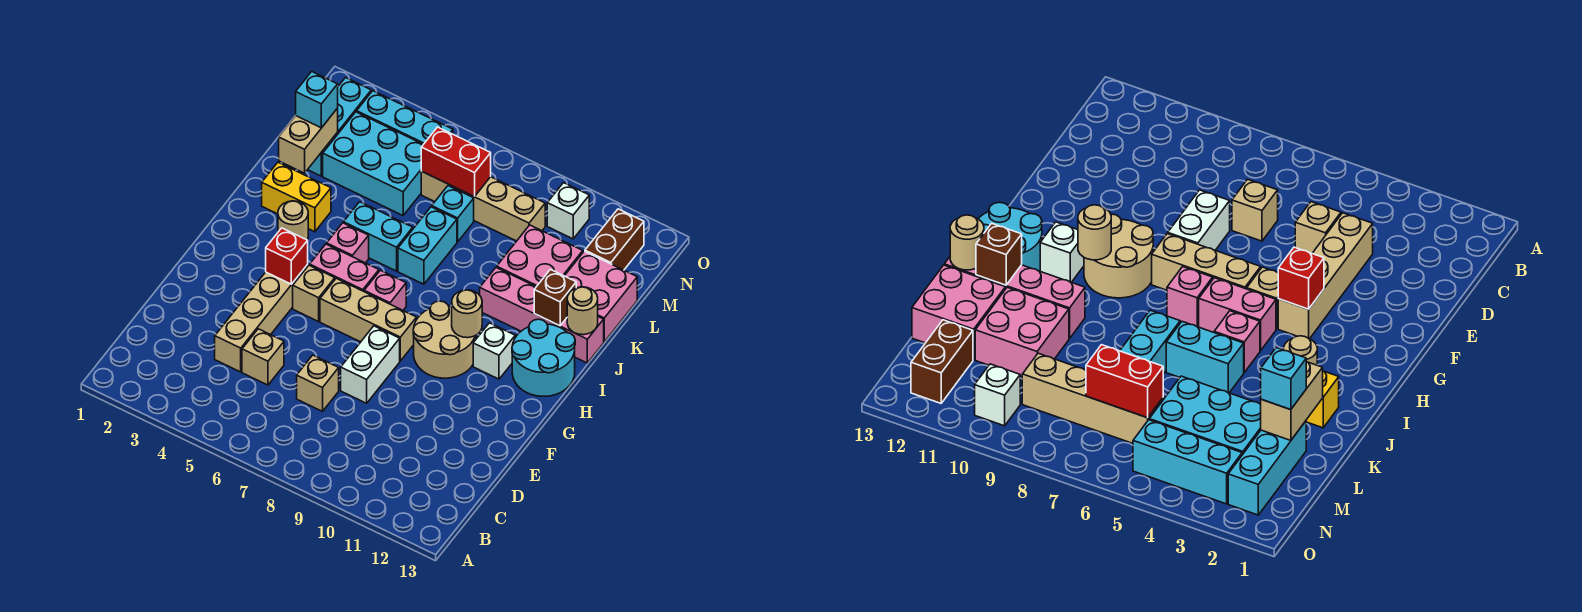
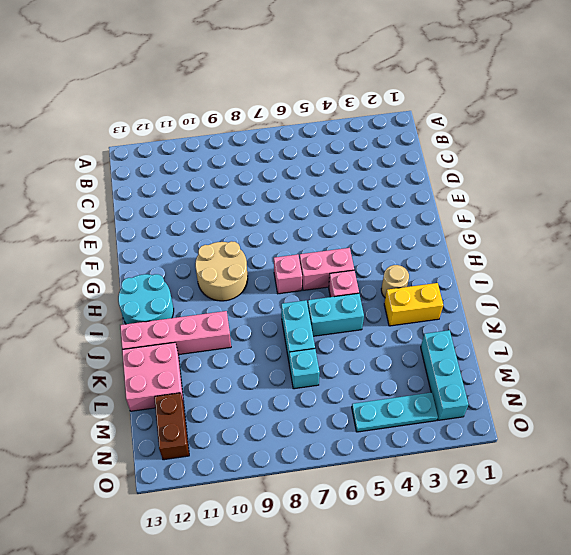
cyan 1x3 plate [352,393,438,432] -> cyan 1x3 brick [357,91,453,144]
none -> tan 1x4 brick [215,265,308,372]
none -> tan 1x1 brick [242,329,284,385]
none -> tan 1x1 brick [297,355,339,411]
none -> white 1x2 brick [341,326,400,403]

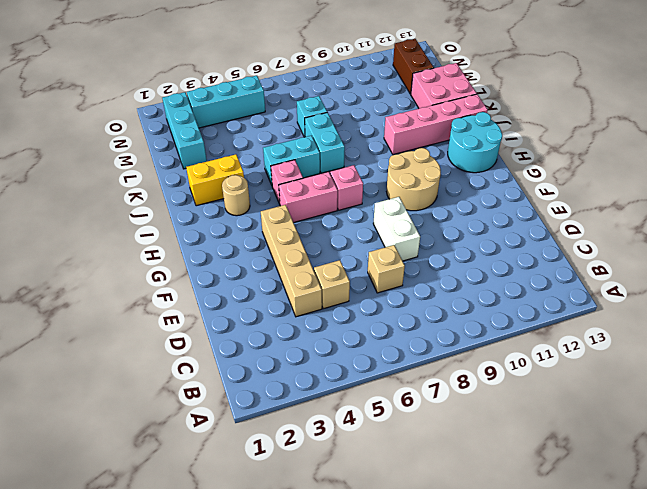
none -> tan 1x1 brick [293,265,335,322]
none -> tan 1x3 brick [320,278,417,361]
none -> white 1x1 brick [473,323,515,379]
none -> pink 2x2 brick [497,225,583,287]

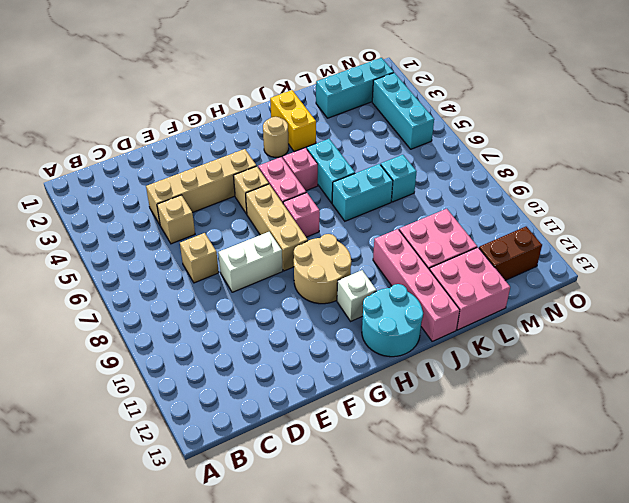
none -> cyan 2x3 brick [323,112,423,215]
none -> tan 1x4 brick [421,172,545,241]
none -> white 1x1 brick [547,183,589,239]
none -> red 1x1 brick [266,228,308,284]

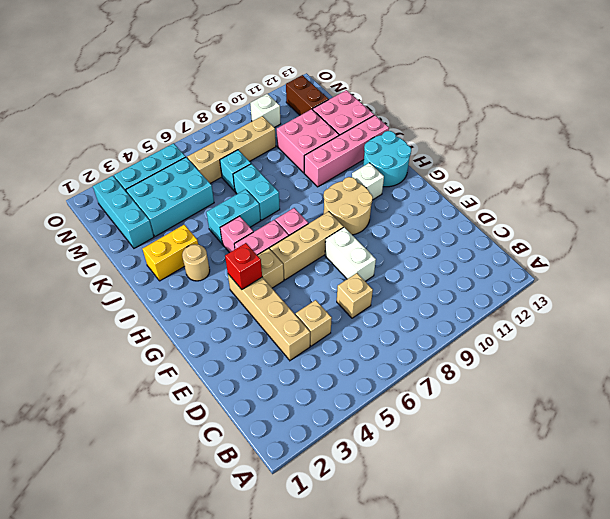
none -> tan 1x1 round brick [452,290,482,338]
none -> brown 1x1 brick [534,270,576,326]
none -> tan 1x1 round brick [567,287,598,335]
none -> tan 1x2 brick [279,108,338,173]

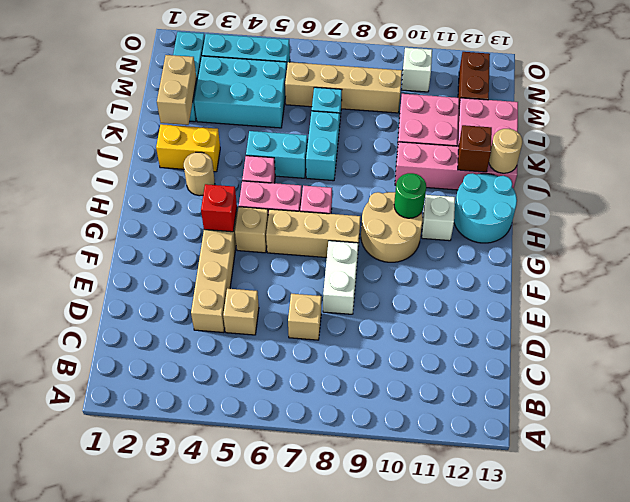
green 1x1 round brick [394,173,426,218] -> tan 1x1 round brick [452,290,482,338]
none -> red 1x2 brick [421,127,491,196]
none -> cyan 1x1 brick [296,72,338,128]

